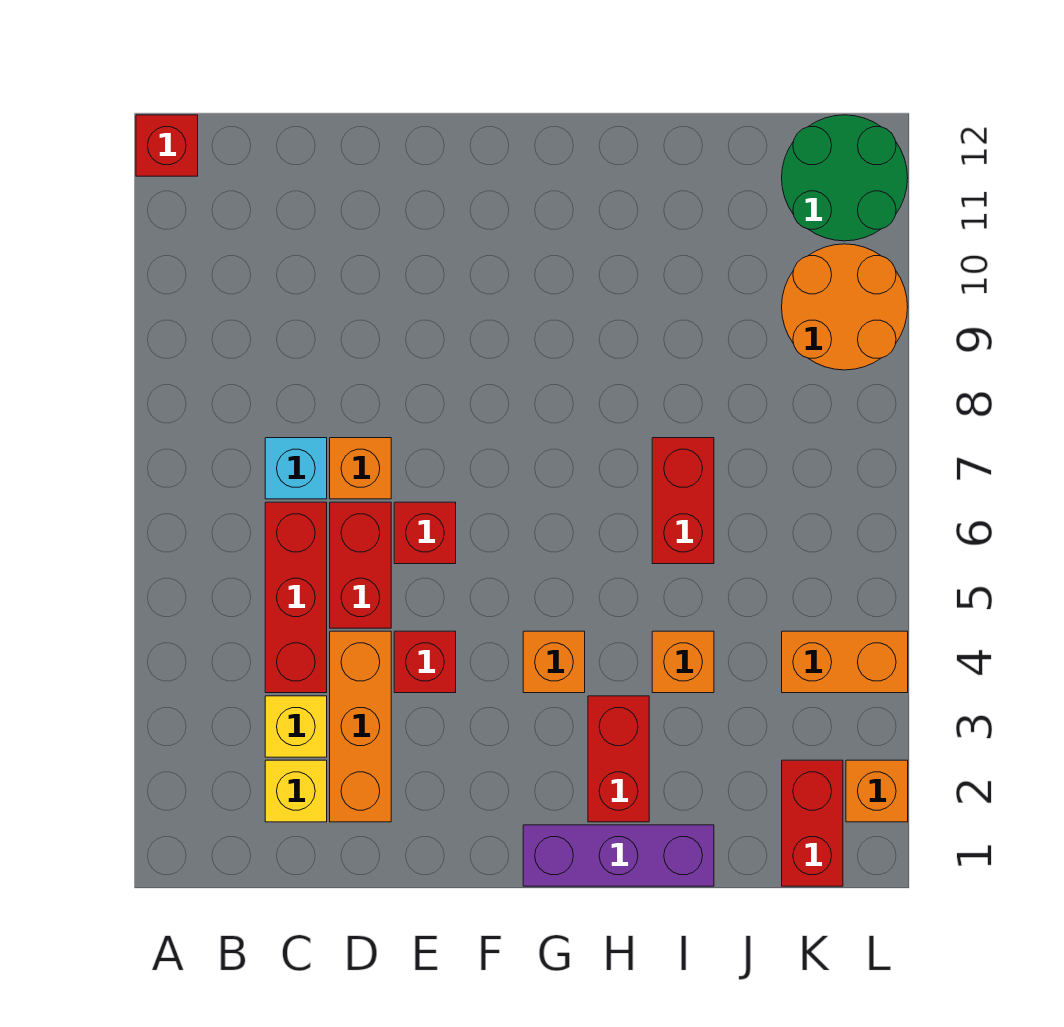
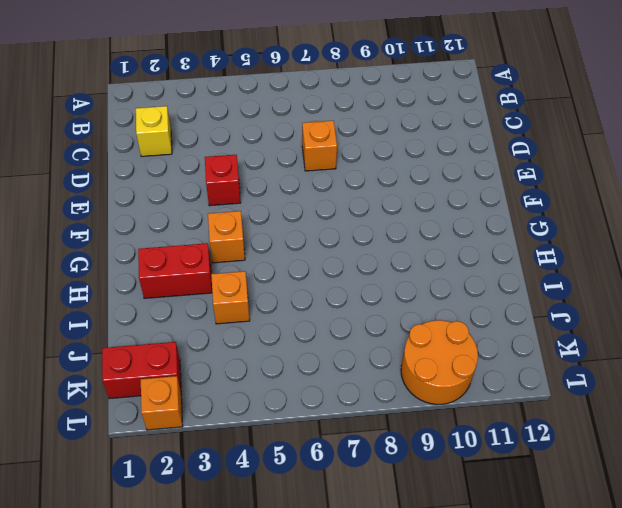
none -> red 1x1 brick [136,115,198,176]
none -> yellow 1x1 brick [265,696,327,757]
none -> red 1x3 brick [265,502,327,693]

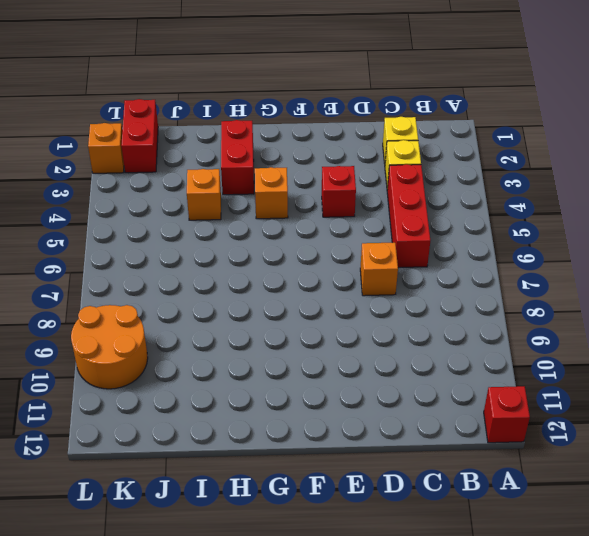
none -> cyan 1x1 brick [265,438,327,499]
none -> orange 1x3 brick [330,631,391,822]
none -> red 1x2 brick [330,502,391,628]

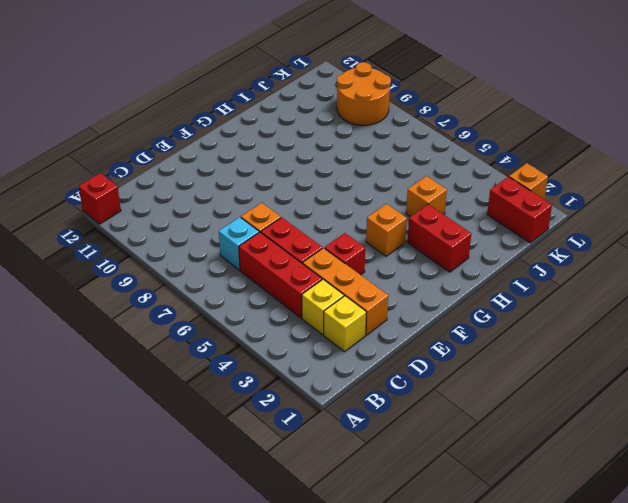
none -> red 1x1 brick [394,502,456,564]
none -> purple 1x3 brick [523,825,714,886]
none -> red 1x2 brick [652,438,714,564]

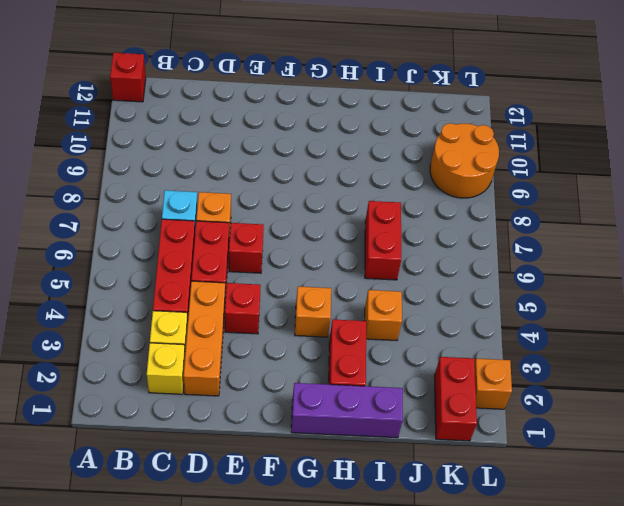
none -> orange 1x2 brick [782,631,908,693]
none -> green 2x2 round brick [782,115,908,241]

